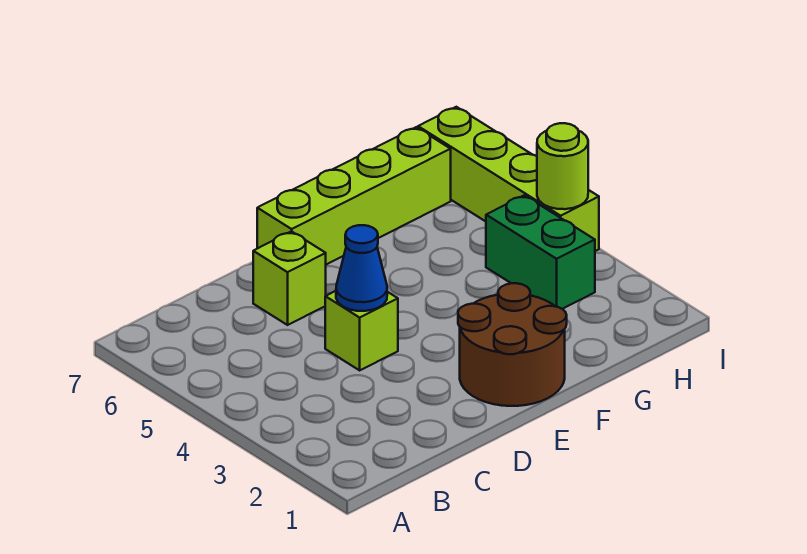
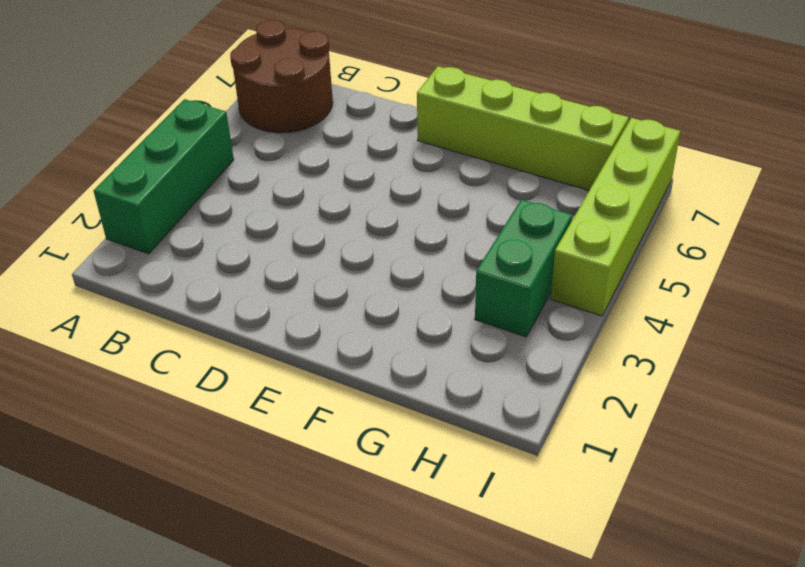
green 1x3 brick [94,99,234,254] -> none
brown 2x2 round brick [230,20,333,133] -> brown 2x2 round brick moved to [458,283,567,406]
none -> lime 1x1 brick [325,291,398,370]
none -> lime 1x1 brick [253,231,326,325]

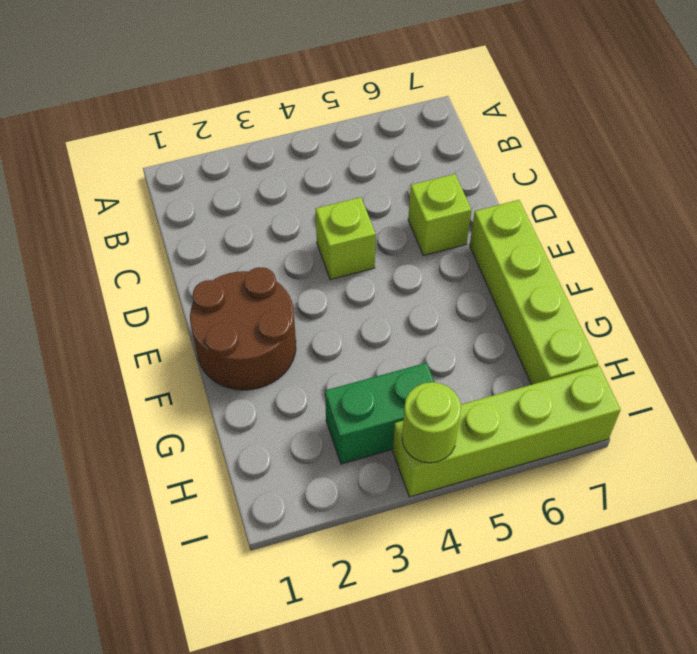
none -> blue 1x1 cone [336,225,387,311]

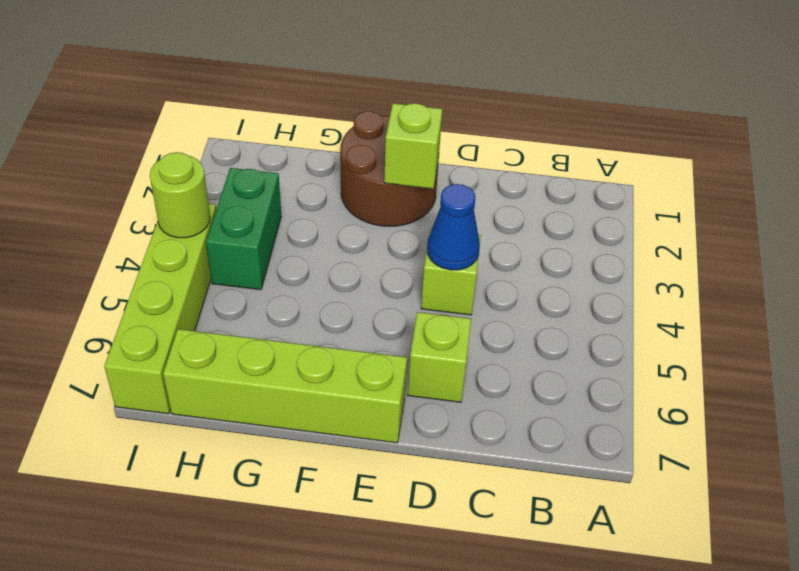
lime 1x1 brick [384,103,443,189] -> none

